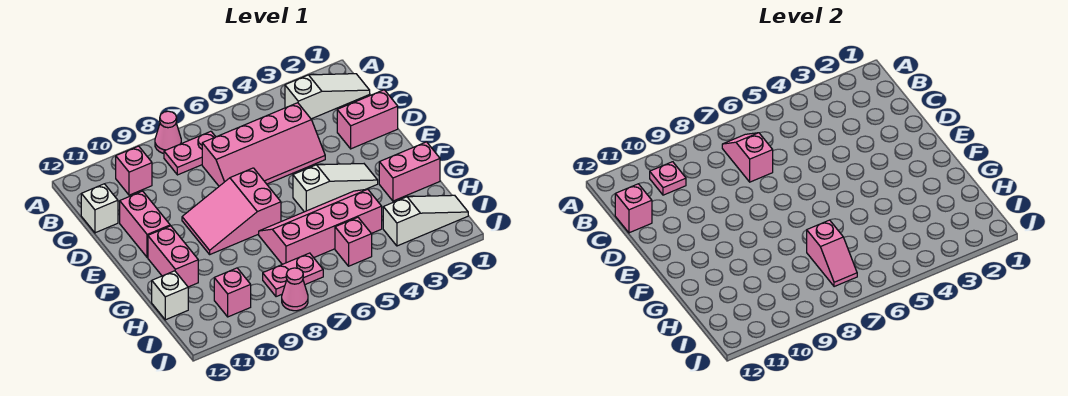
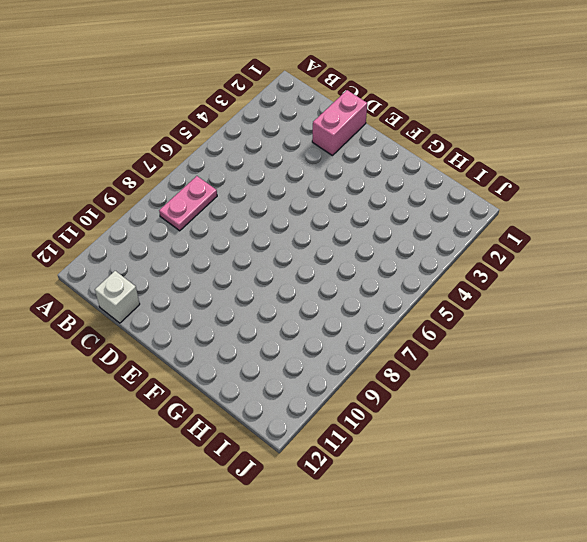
none -> pink 1x1 cone [155,111,181,153]
none -> white 1x3 slope [285,74,370,119]
none -> pink 1x1 brick [116,146,152,195]

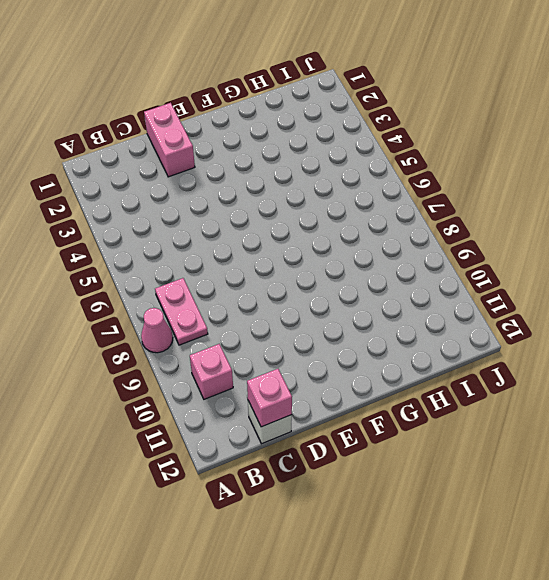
none -> white 1x3 slope [285,74,370,119]
none -> pink 2x4 slope [202,103,325,186]
none -> pink 1x2 brick [120,191,170,258]

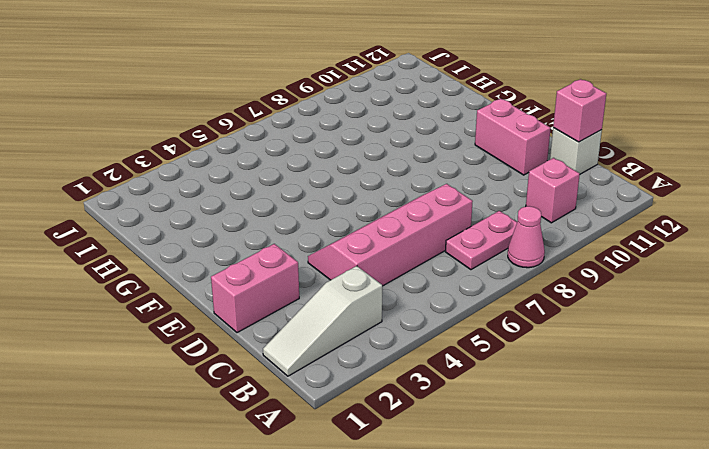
none -> pink 2x3 slope [182,168,281,254]
none -> white 1x3 slope [293,164,378,212]
none -> pink 1x2 brick [148,226,198,287]

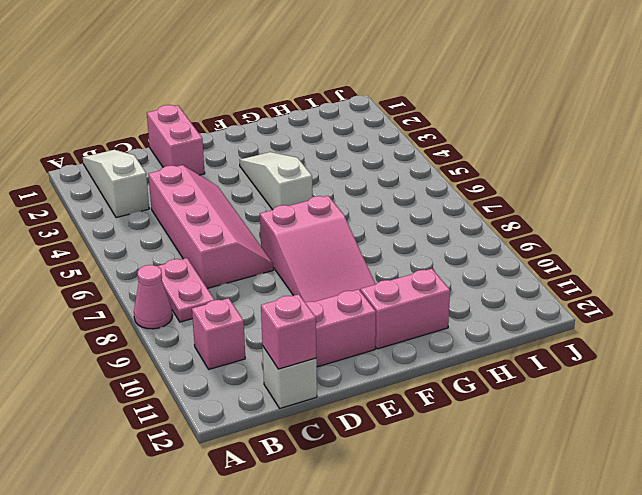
none -> pink 1x2 brick [379,142,440,201]
none -> pink 2x4 slope [259,189,382,264]
none -> white 1x1 brick [152,271,188,320]

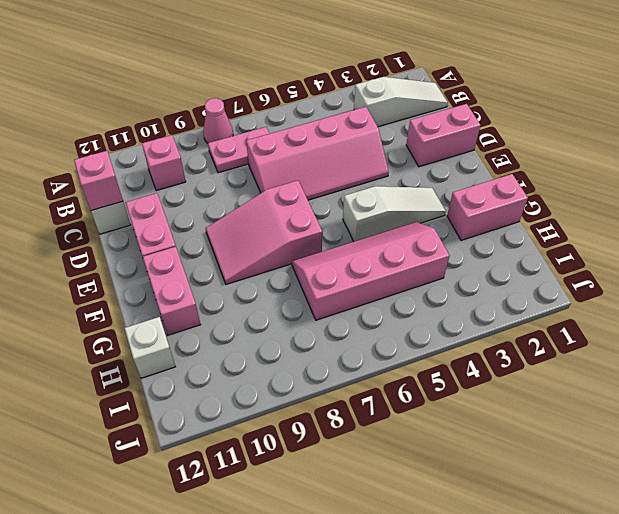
none -> white 1x3 slope [383,195,468,246]
none -> pink 1x1 brick [335,217,372,266]
none -> pink 1x2 plate [263,253,323,297]

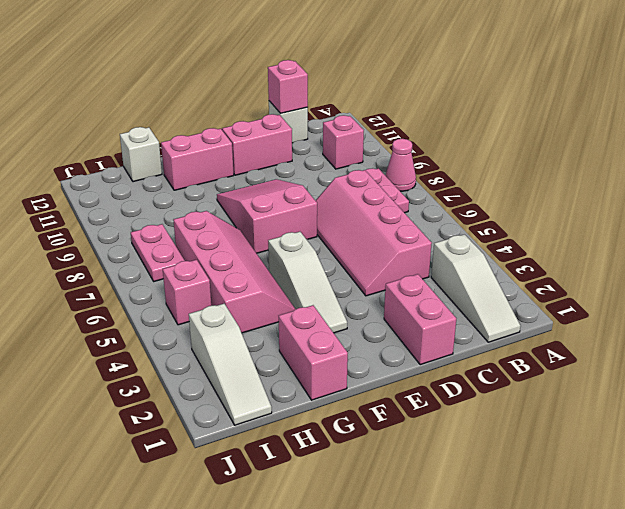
none -> pink 1x1 brick [214,268,251,317]
none -> pink 1x1 cone [282,268,308,311]
none -> pink 1x2 slope [722,133,773,182]

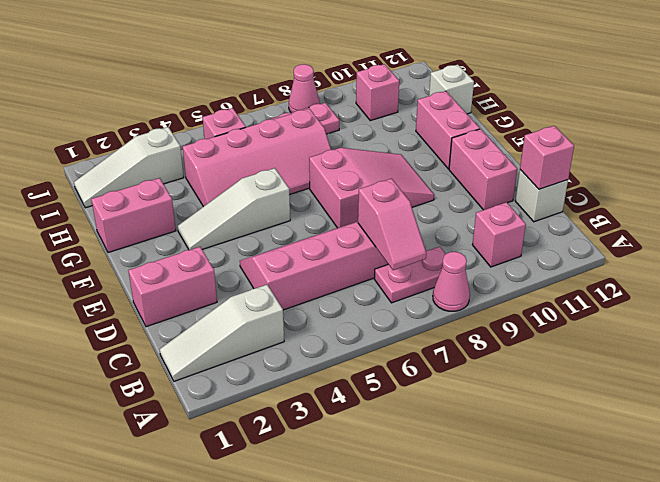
none -> pink 1x1 plate [650,162,686,195]
none -> pink 1x2 slope [807,220,857,287]

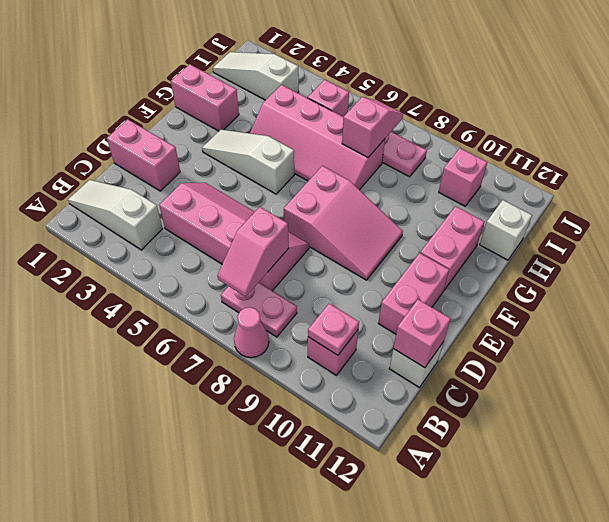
none -> pink 1x1 cone [282,268,308,311]

